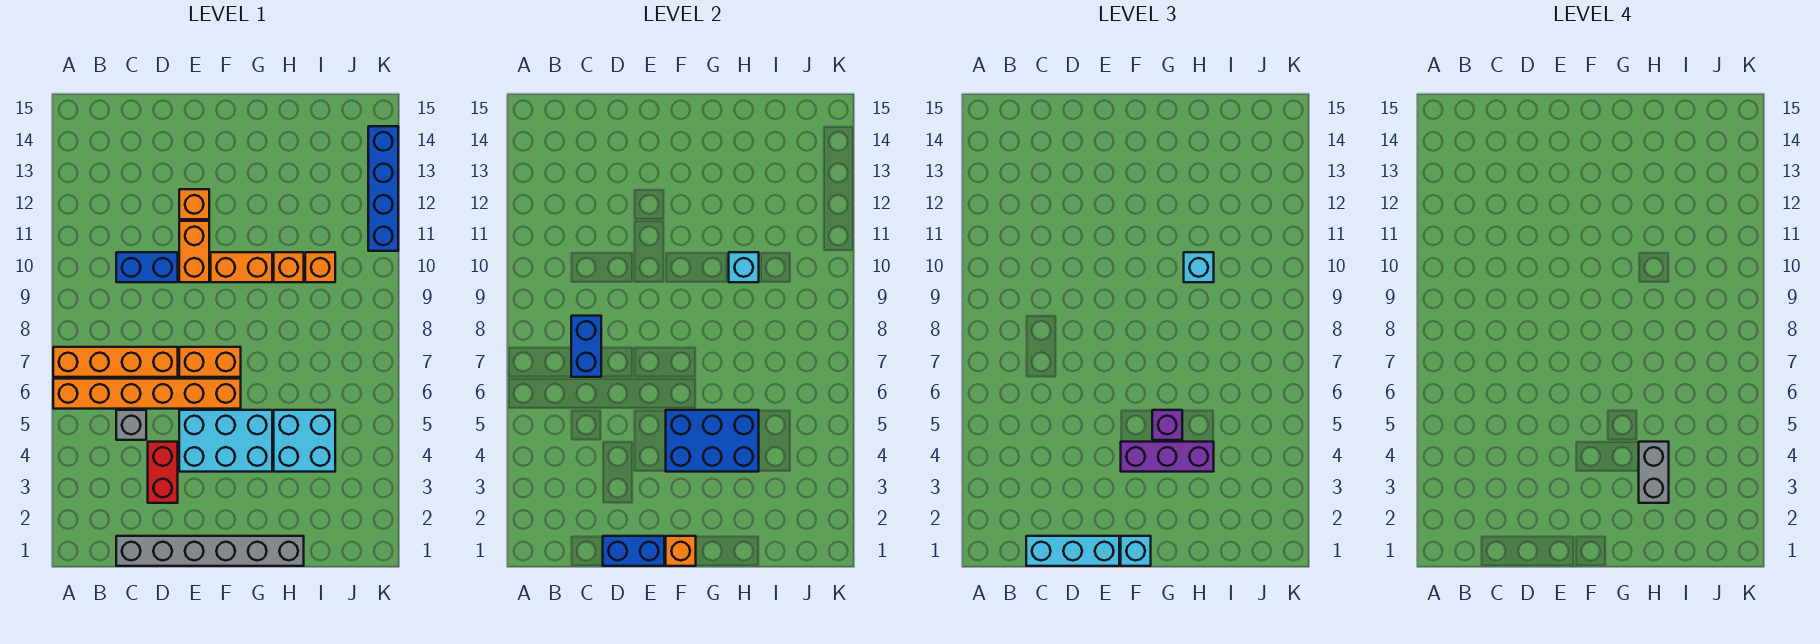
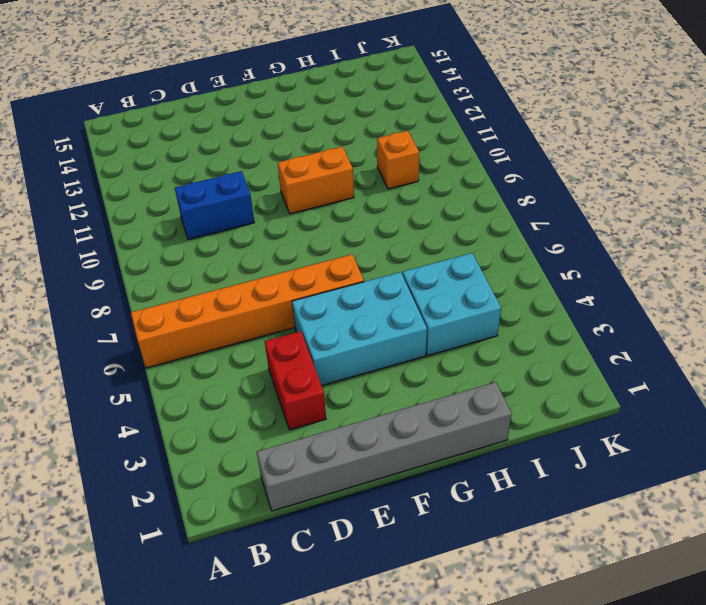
none -> orange 1x4 brick [53,347,178,377]
none -> grey 1x1 brick [116,410,146,440]
none -> orange 1x2 brick [179,347,241,377]

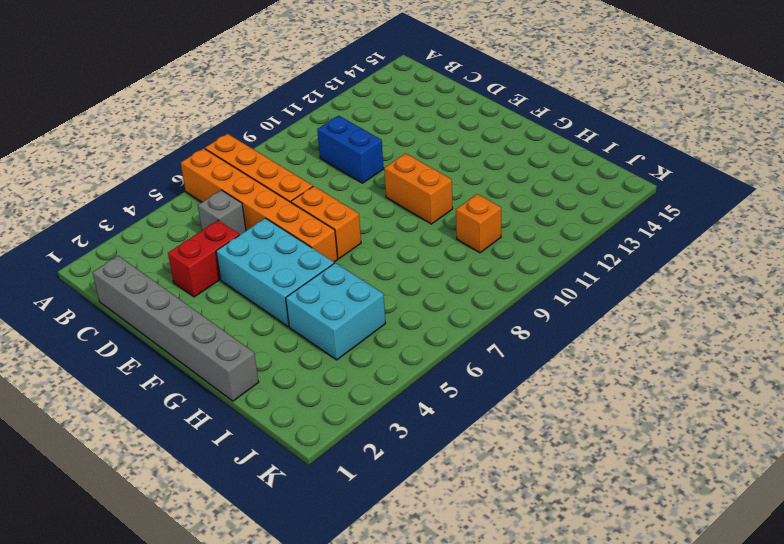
none -> orange 1x2 brick [179,221,209,282]
none -> orange 1x1 brick [179,189,209,219]
none -> orange 1x1 brick [274,252,304,282]

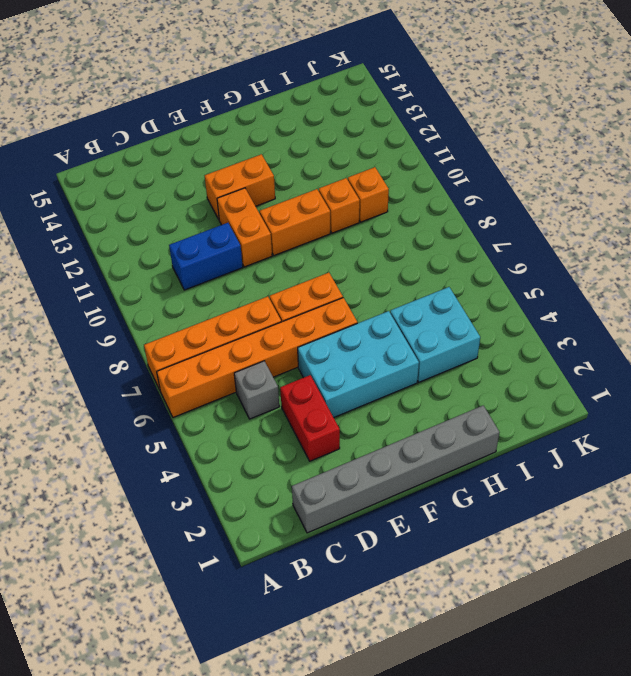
orange 1x2 brick [205,154,275,219] -> orange 1x1 brick [179,189,209,219]
none -> blue 1x4 brick [368,126,398,251]
none -> blue 1x2 brick [571,316,601,377]
none -> blue 1x2 brick [603,536,664,566]

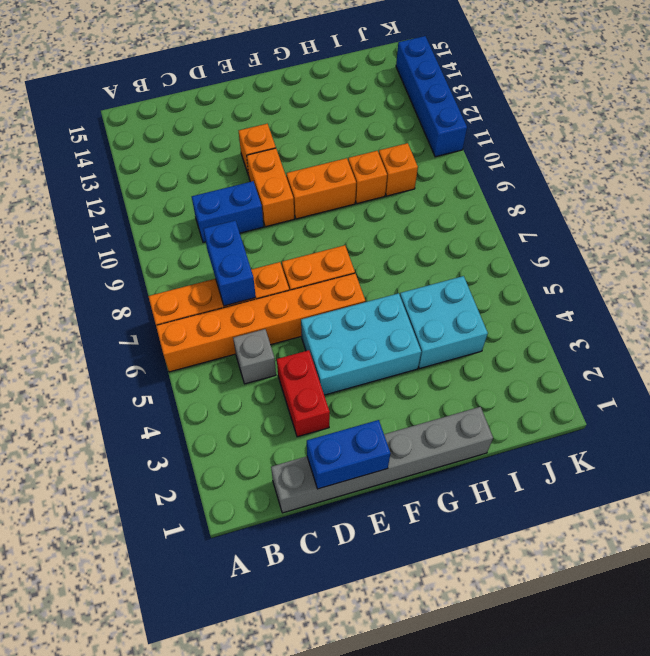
none -> orange 1x1 brick [666,536,696,566]
none -> blue 2x3 brick [666,410,759,472]
none -> cyan 1x1 brick [729,252,759,282]

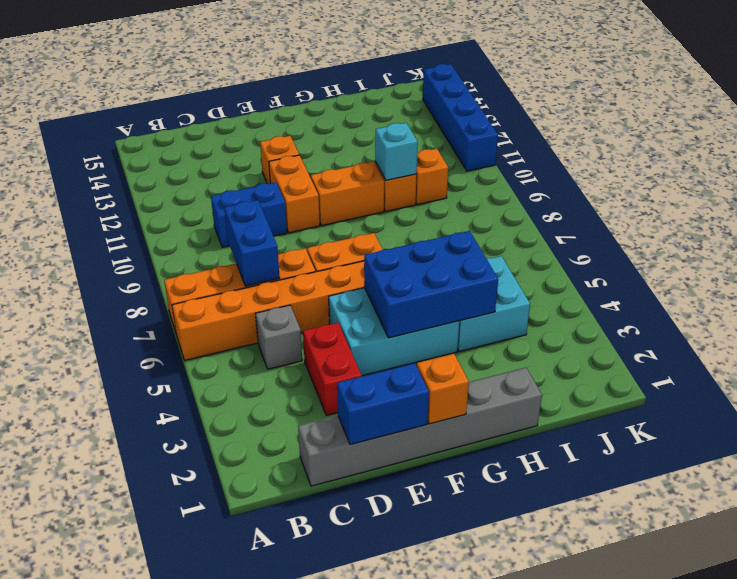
none -> cyan 1x3 brick [1026,536,1119,566]
none -> cyan 1x1 brick [1121,536,1151,566]
none -> purple 1x3 brick [1121,442,1214,472]

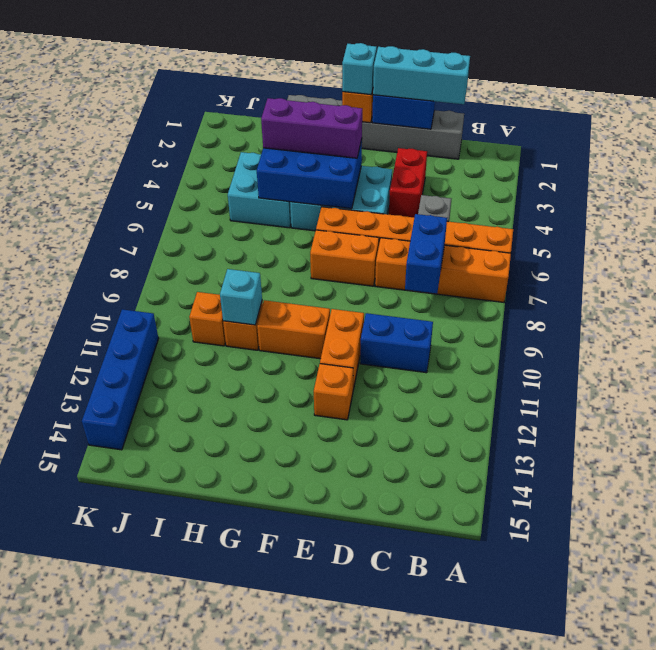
none -> purple 1x1 brick [1152,410,1182,440]
none -> cyan 1x1 brick [1184,252,1214,282]
none -> grey 1x2 brick [1639,442,1669,503]

